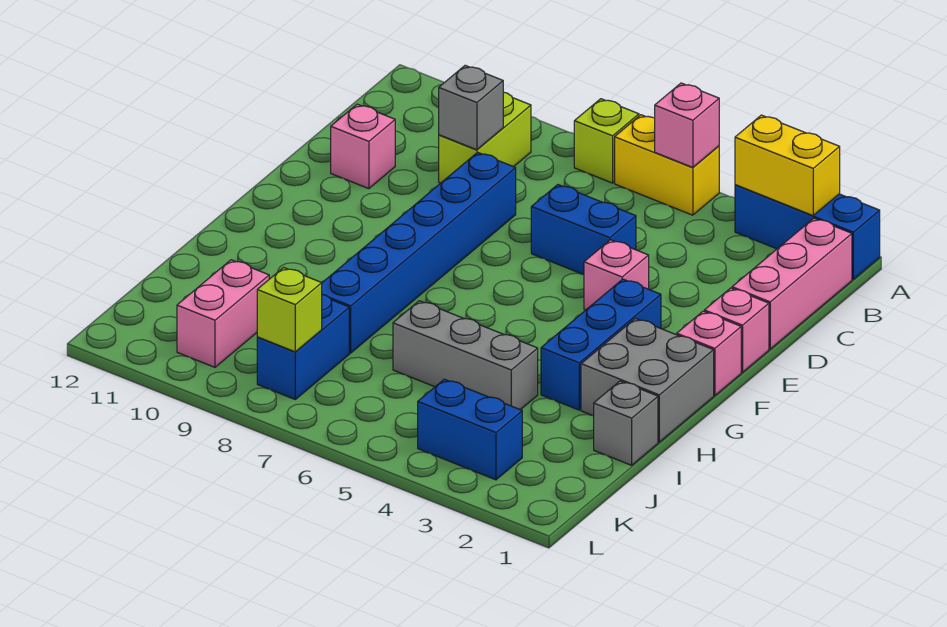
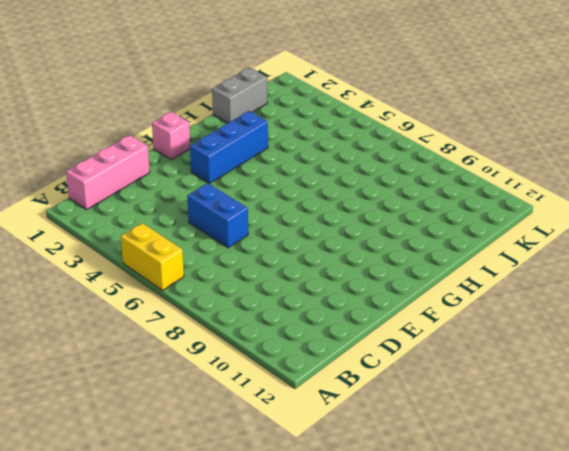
grey 1x2 brick [212,68,267,123] -> grey 1x1 brick [594,381,658,465]
none -> blue 1x3 brick [735,185,880,279]
none -> lime 1x1 brick [574,99,639,183]
none -> lime 1x2 brick [439,92,531,183]

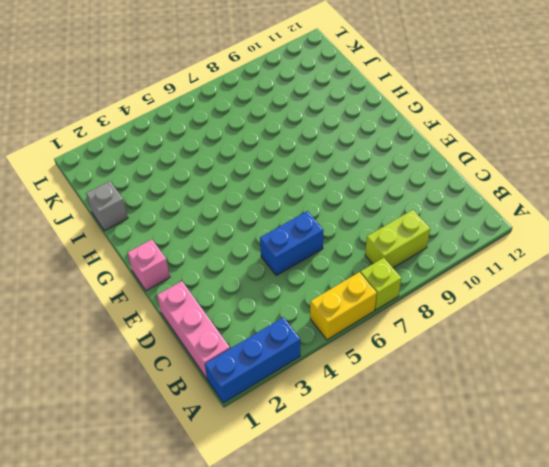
lime 1x2 brick [365,210,430,268] -> lime 1x2 brick turned to [439,92,531,183]
none -> blue 1x6 brick [322,152,516,353]
none -> pink 1x1 brick [331,104,395,189]
none -> pink 1x1 brick [704,288,769,372]

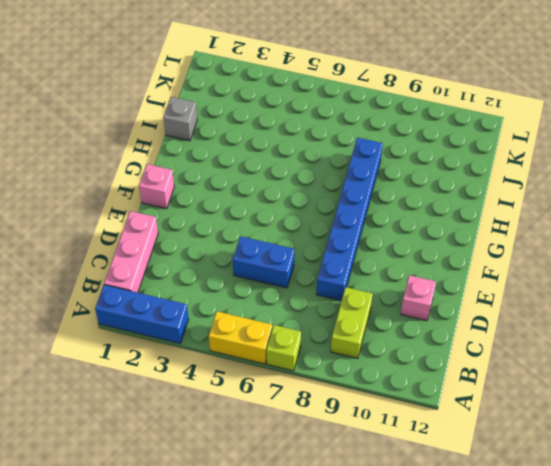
none -> pink 1x1 brick [704,288,769,372]
none -> pink 1x1 brick [584,240,649,310]
none -> blue 1x3 brick [541,279,661,410]

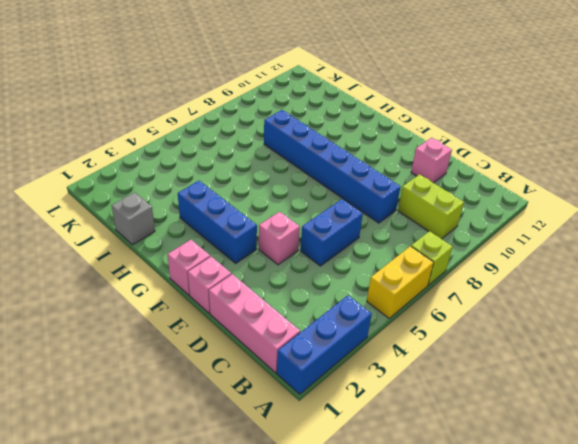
none -> grey 2x2 brick [581,318,714,442]
none -> grey 1x3 brick [393,301,538,410]
none -> blue 1x2 brick [257,294,349,399]

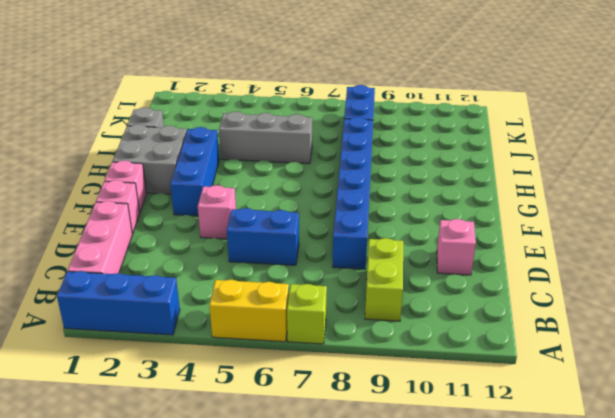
none -> pink 1x2 brick [177,260,269,367]
none -> blue 1x2 brick [418,379,522,480]
none -> yellow 1x2 brick [735,115,840,215]

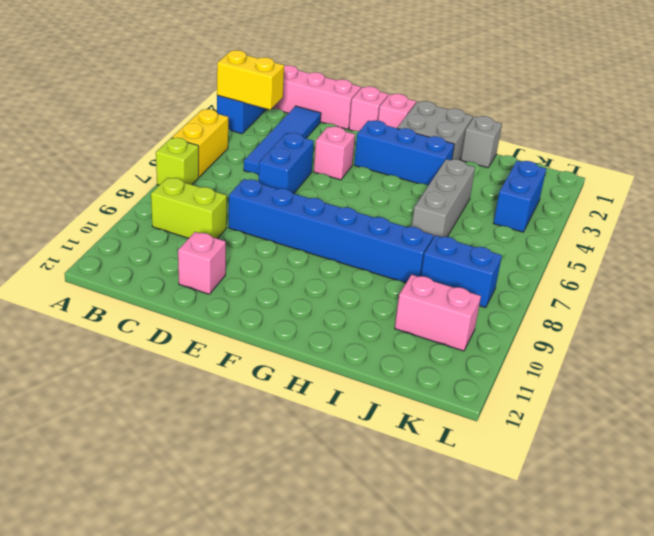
yellow 1x2 brick [217,50,284,110] -> yellow 1x2 brick turned to [735,115,840,215]
blue 1x4 tile [244,106,321,175] -> none
none -> pink 1x1 brick [655,83,719,167]
none -> grey 1x1 brick [439,65,503,150]
none -> lime 1x1 brick [257,267,322,352]

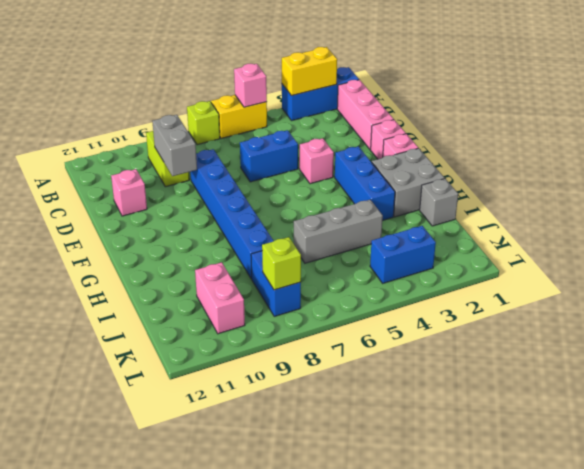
grey 1x2 brick [152,115,197,176] -> grey 1x1 brick [439,65,503,150]

